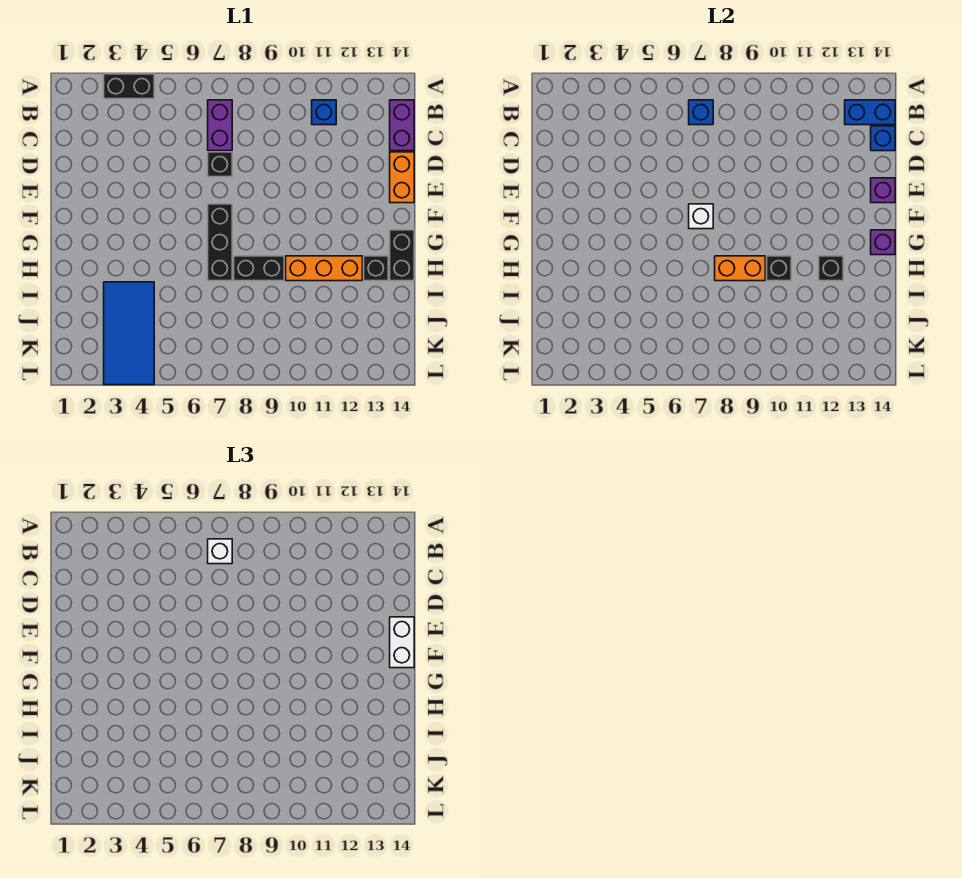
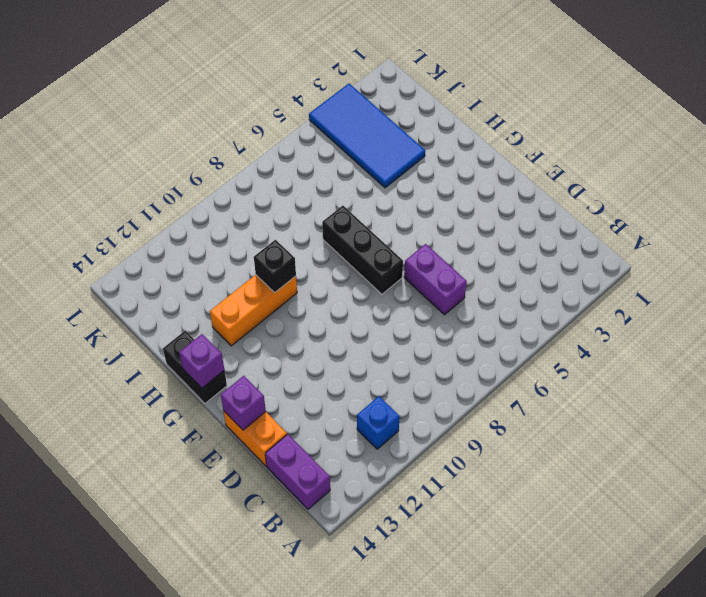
purple 1x2 brick [404,244,467,315] -> purple 1x2 brick moved to [208,100,232,151]
none -> black 1x2 brick [104,74,154,99]
none -> black 1x1 brick [208,152,232,177]
none -> black 1x2 brick [234,256,284,281]

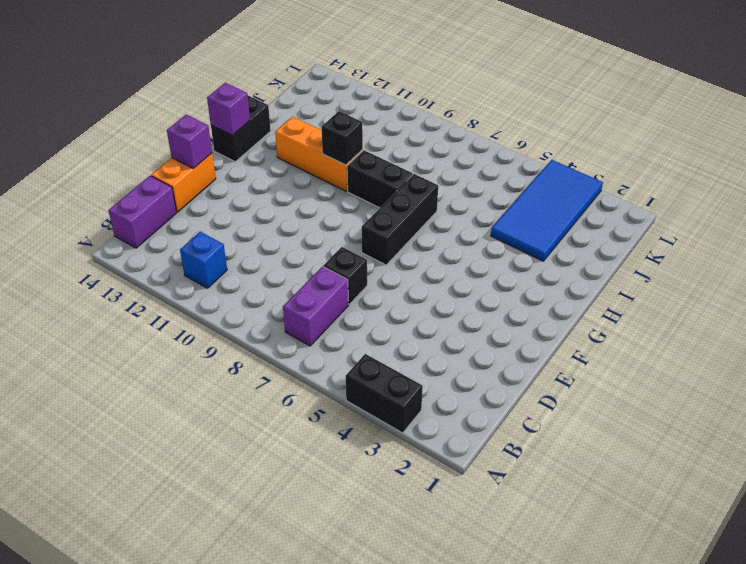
none -> black 1x1 brick [364,256,388,281]
none -> blue 1x1 brick [689,100,713,125]
none -> blue 1x2 brick [845,100,895,125]

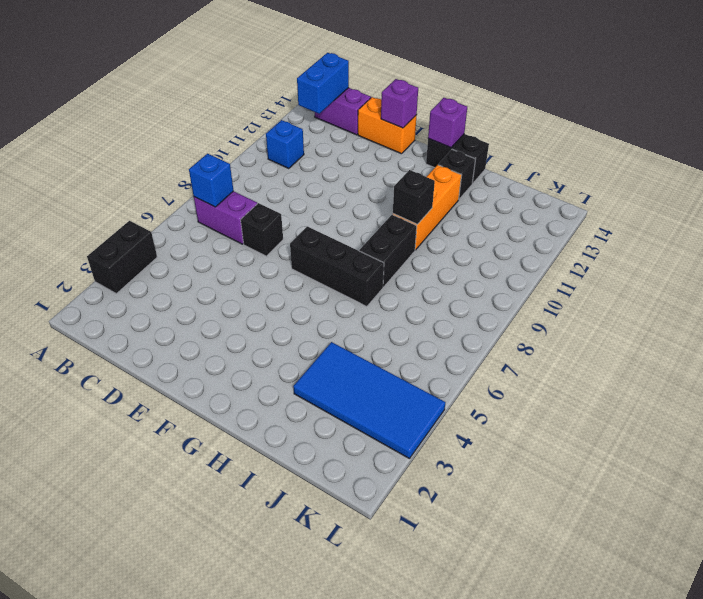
none -> blue 1x1 brick [871,126,895,151]
none -> white 1x1 brick [689,204,713,229]
none -> orange 1x2 brick [715,256,765,281]

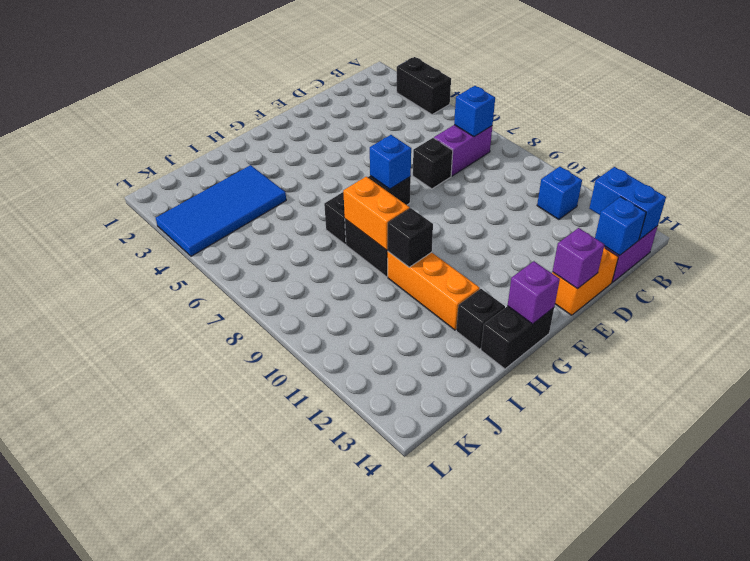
blue 1x1 brick [370,135,411,189] -> white 1x1 brick [689,204,713,229]
none -> black 1x1 brick [819,256,843,281]
none -> white 1x1 brick [208,539,232,564]
none -> white 1x2 brick [390,617,414,668]

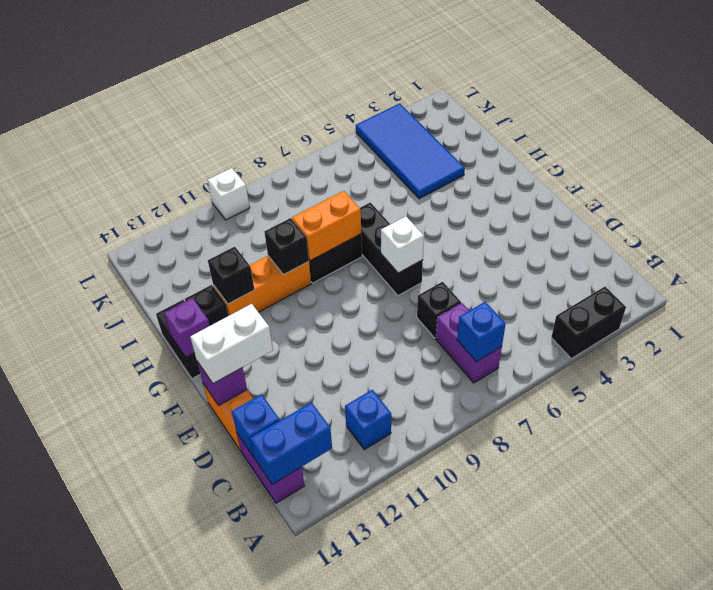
white 1x2 brick [190,304,273,384] -> white 1x2 brick turned to [390,617,414,668]
white 1x1 brick [208,168,250,220] -> white 1x1 brick moved to [208,539,232,564]

